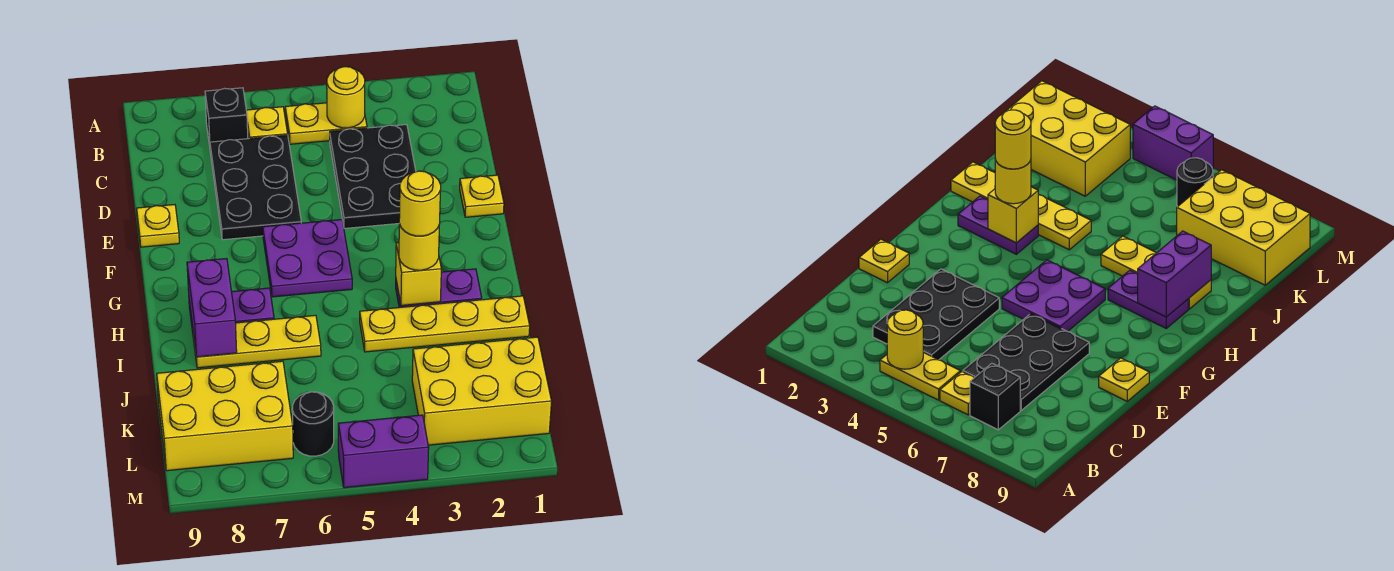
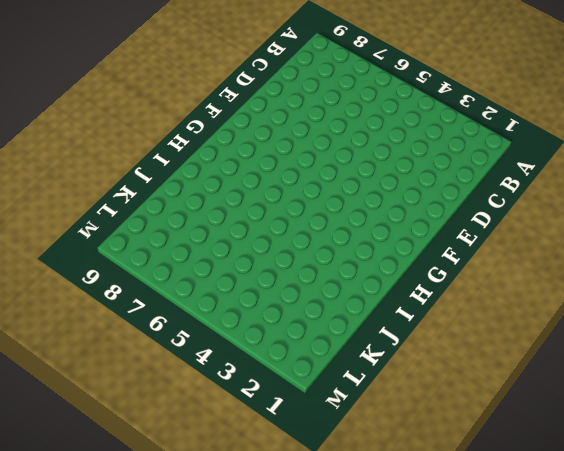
none -> yellow 1x2 plate [285,103,367,144]
none -> yellow 1x1 plate [246,107,288,139]
none -> black 1x1 brick [205,88,248,146]

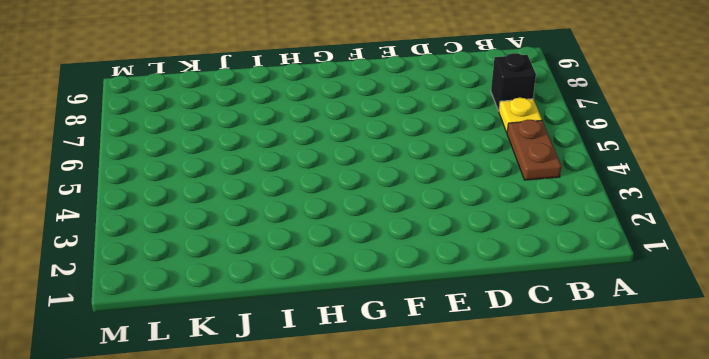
brown 1x2 plate [507,120,562,180] -> yellow 1x2 plate [285,103,367,144]
none -> black 2x3 plate [330,125,416,228]
none -> black 2x3 plate [210,135,301,240]
none -> yellow 1x1 plate [460,175,504,217]

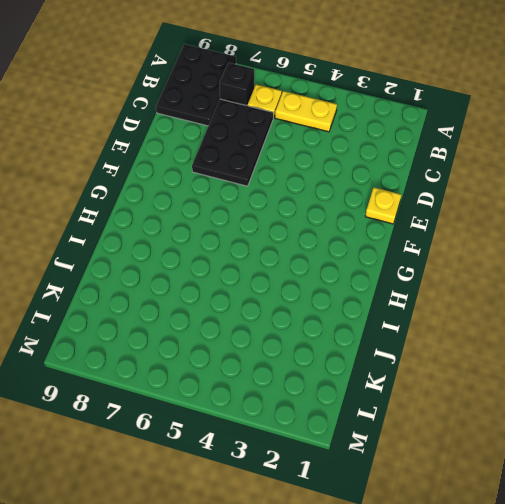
black 2x3 plate [156,44,236,126] -> black 2x3 plate moved to [330,125,416,228]
none -> yellow 1x1 plate [137,205,179,247]
none -> purple 2x2 plate [263,220,352,297]
none -> purple 1x2 plate [396,269,482,308]

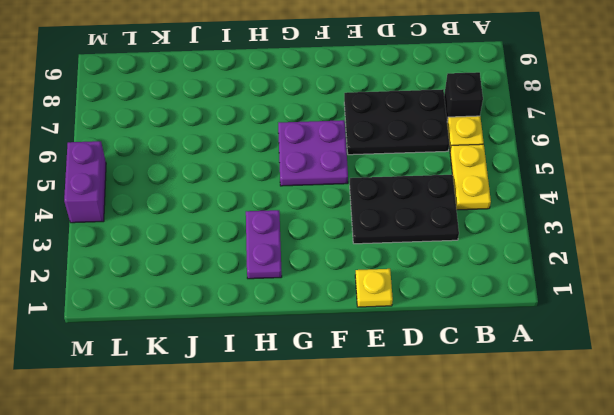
none -> yellow 1x1 plate [137,205,179,247]
none -> purple 1x2 plate [189,288,274,331]
none -> yellow 1x4 plate [360,296,530,352]

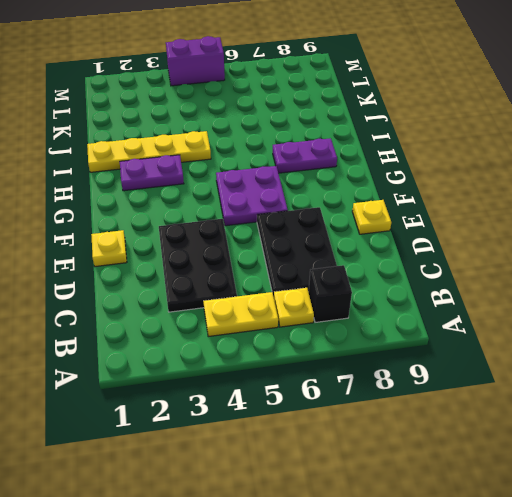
none -> yellow 1x3 plate [193,315,321,368]
none -> yellow 2x3 brick [412,337,552,445]
none -> yellow 2x3 brick [157,361,293,471]

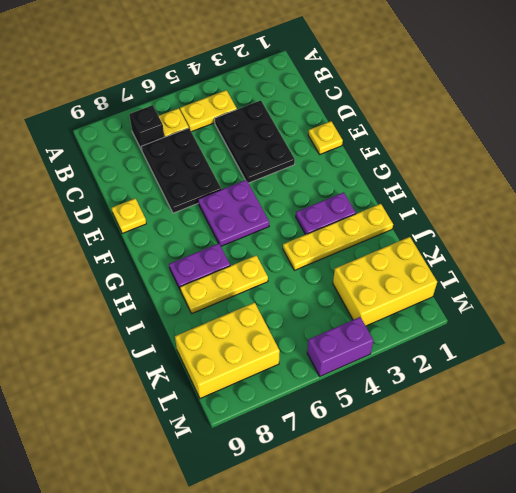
none -> black 1x1 round brick [292,392,334,456]
none -> yellow 1x1 round brick [327,67,365,128]
none -> yellow 1x1 brick [396,243,441,306]

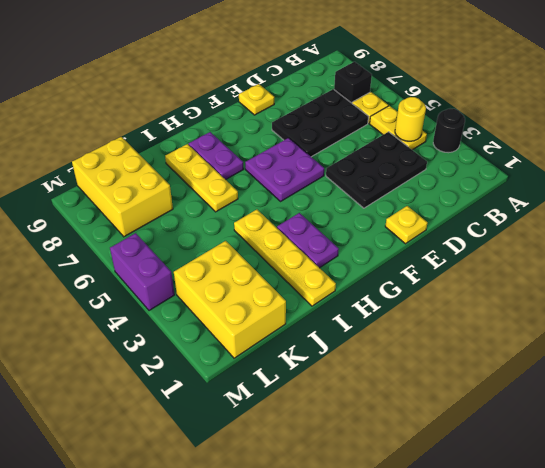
black 1x1 round brick [433,109,465,153] -> black 1x1 round brick moved to [292,392,334,456]
none -> yellow 1x1 brick [396,243,441,306]
none -> purple 1x2 brick [187,259,237,357]
none -> yellow 1x1 round brick [399,224,439,270]

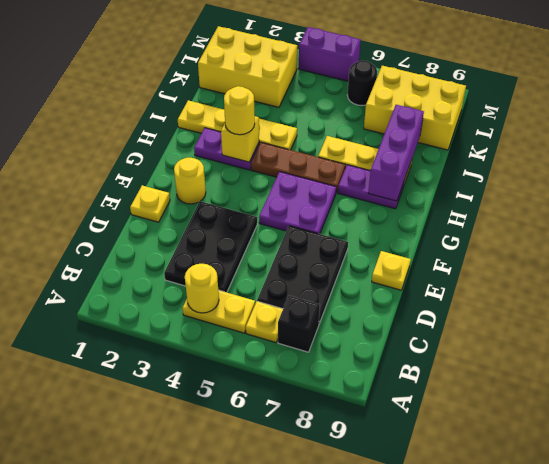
yellow 1x1 round brick [174,158,206,204] -> yellow 1x1 round brick moved to [399,171,441,236]
brown 1x3 plate [251,143,345,193] -> none
purple 1x3 brick [368,105,424,201] -> purple 1x2 brick [187,259,237,357]

